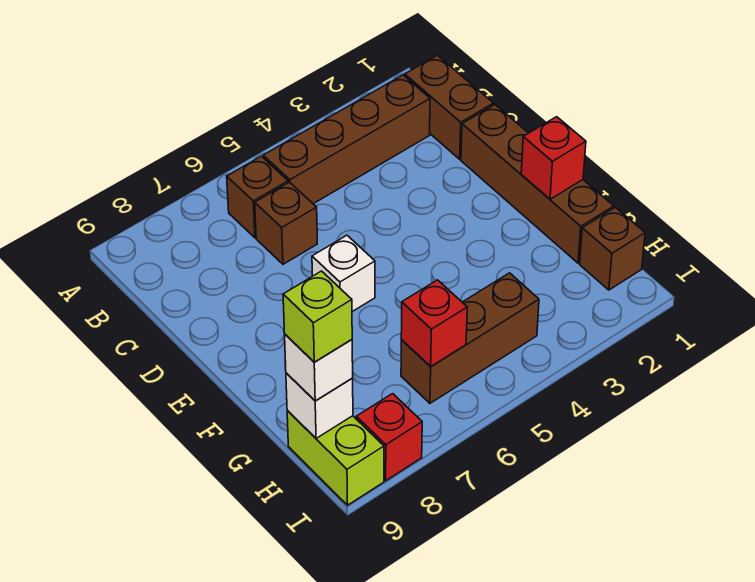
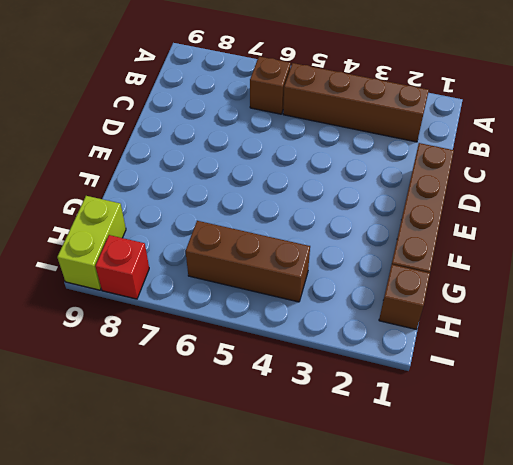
none -> brown 1x2 brick [405,55,494,159]
none -> brown 1x1 brick [255,182,317,264]
none -> white 1x1 brick [312,235,375,312]

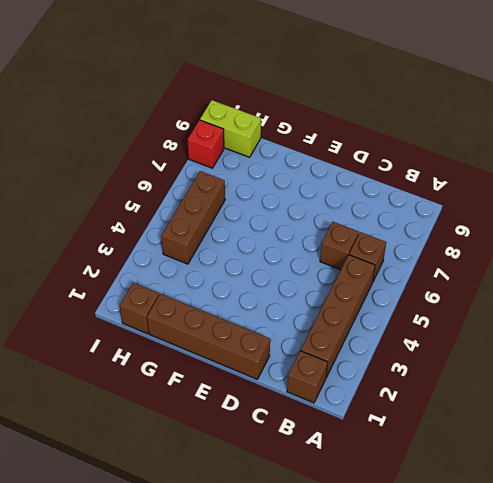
brown 1x1 brick [287,351,328,403] -> brown 1x2 brick [405,55,494,159]
none -> white 1x1 brick [312,235,375,312]
none -> red 1x1 brick [521,117,586,199]
none -> red 1x1 brick [401,280,467,367]

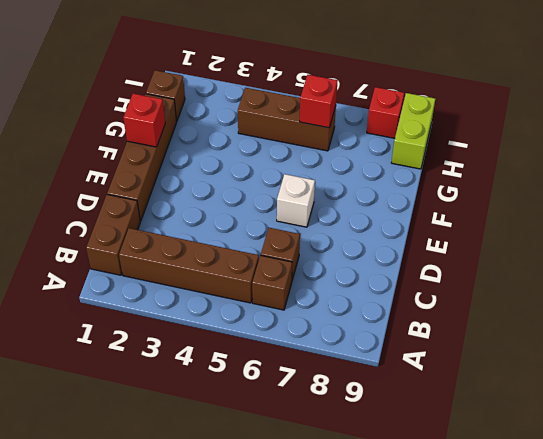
none -> white 1x1 brick [286,373,353,438]
none -> white 1x1 brick [285,335,353,401]
none -> lime 1x1 brick [283,271,352,362]

